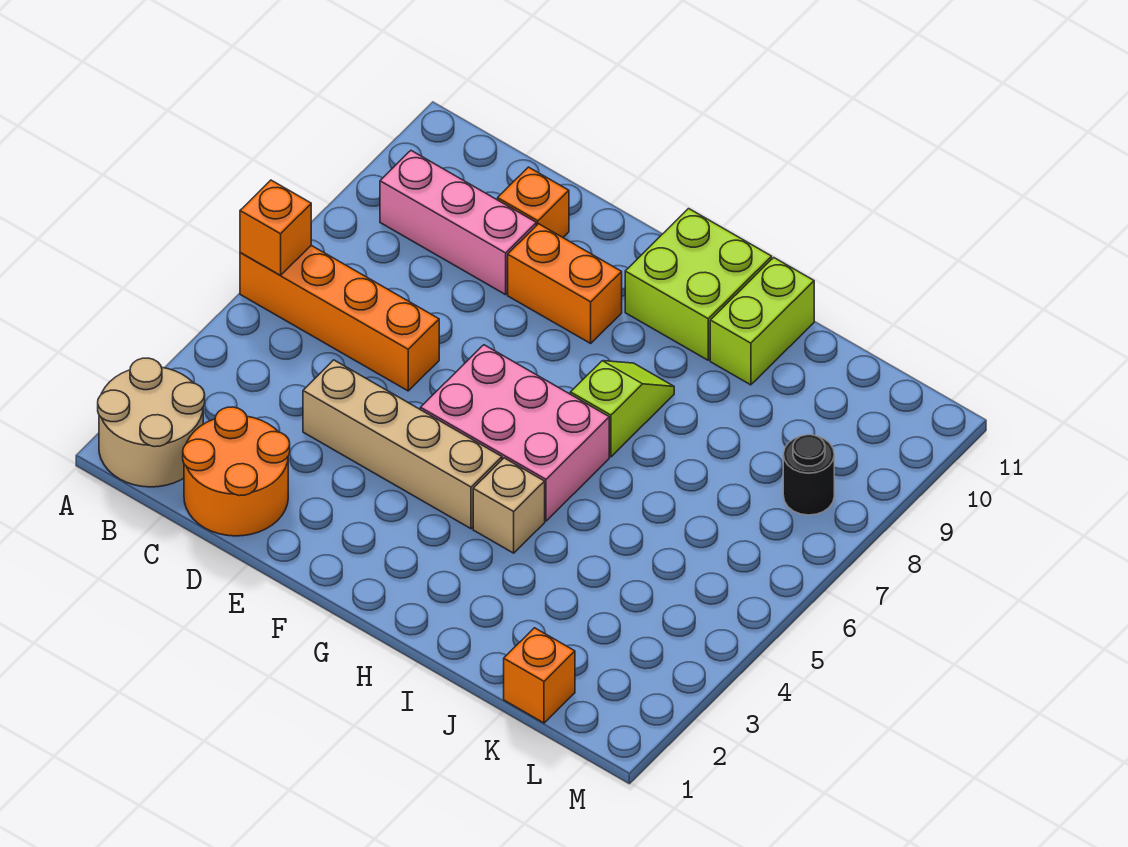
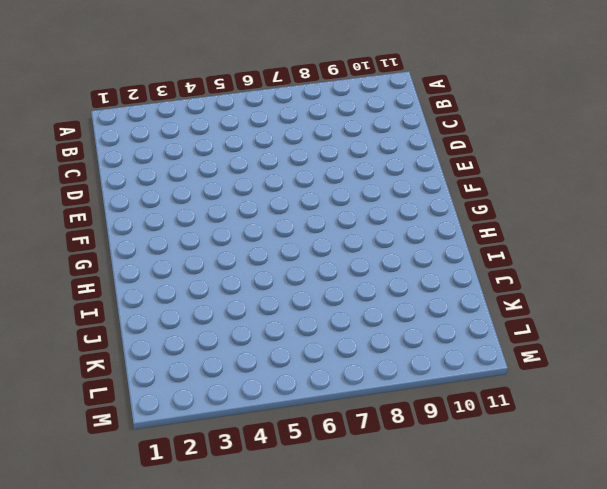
none -> tan 2x2 round brick [98,358,205,487]
none -> orange 1x4 brick [240,245,439,391]
none -> pink 1x3 brick [380,151,536,295]

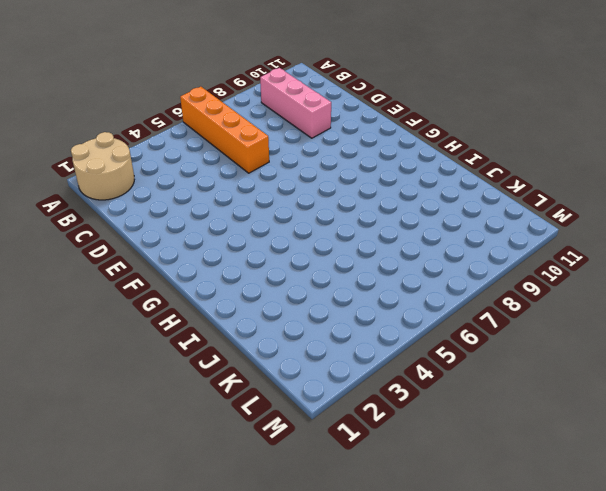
none -> orange 2x2 round brick [183,407,290,536]
none -> tan 1x4 brick [303,360,502,529]
none -> orange 1x1 brick [498,167,569,237]

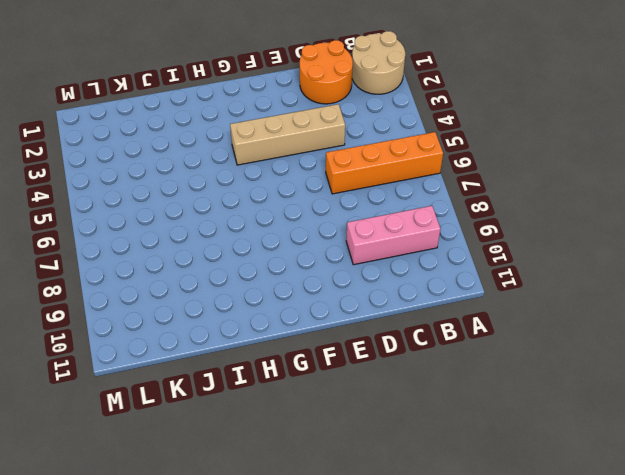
none -> orange 1x1 brick [498,167,569,237]
none -> orange 1x2 brick [508,224,622,343]
none -> pink 2x3 brick [420,345,609,521]

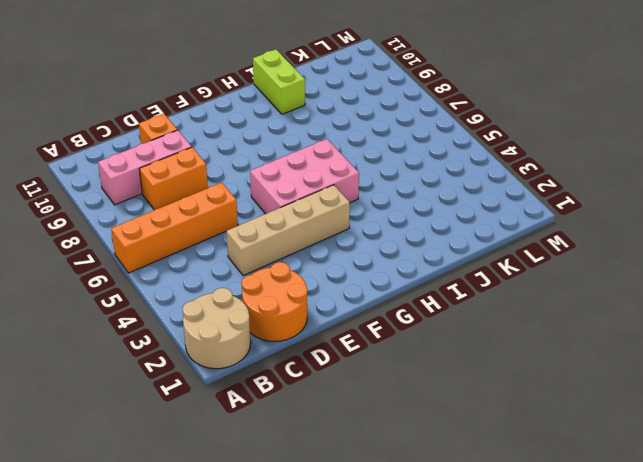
orange 1x2 brick [139,147,208,210] -> orange 1x2 brick moved to [508,224,622,343]
none -> lime 2x2 brick [625,209,772,360]
none -> tan 1x1 brick [473,458,545,553]
none -> lime 1x2 slope [570,361,674,457]

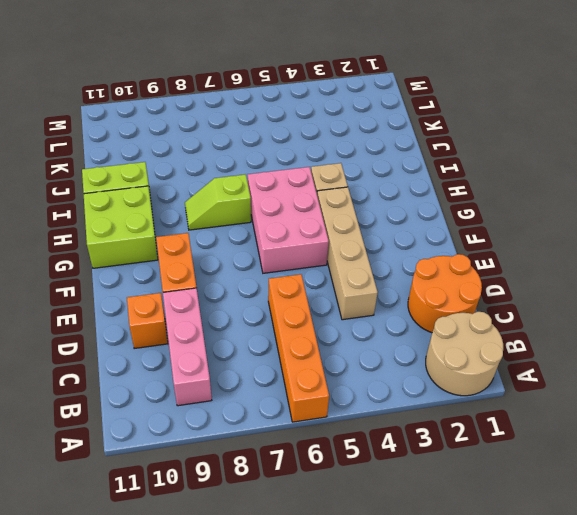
none -> orange 1x1 brick [504,628,575,723]
none -> black 1x1 round brick [783,435,834,515]
none -> orange 1x1 brick [240,180,311,275]

